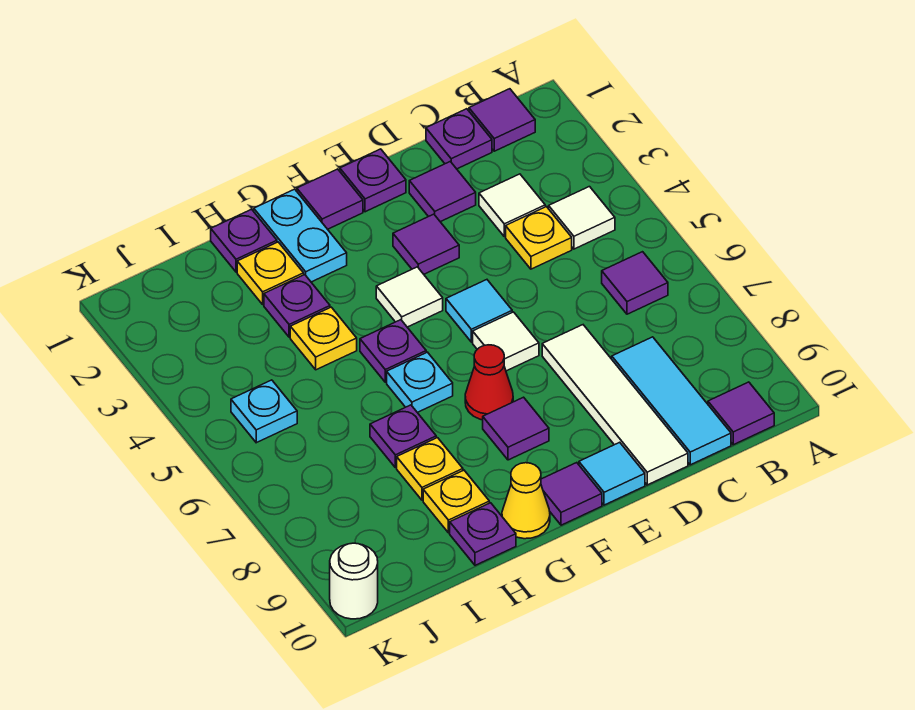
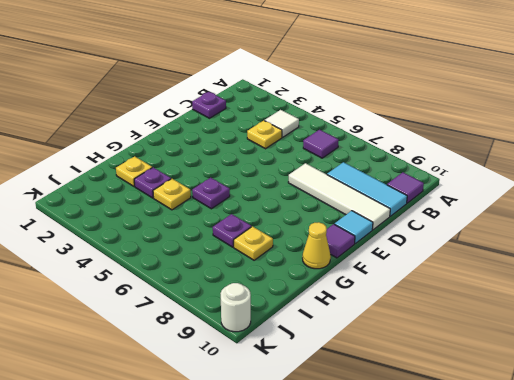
none -> purple 1x1 tile [469,89,535,151]
none -> white 1x1 tile [479,174,545,237]
none -> purple 1x1 tile [409,162,476,222]
none -> purple 1x1 plate [340,149,406,212]

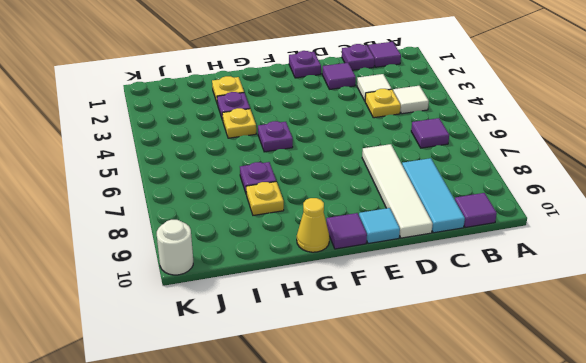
none -> purple 1x1 tile [393,214,459,274]
none -> cyan 1x1 tile [446,280,512,342]
none -> white 1x1 tile [473,312,539,371]
none -> purple 1x1 tile [297,169,363,229]

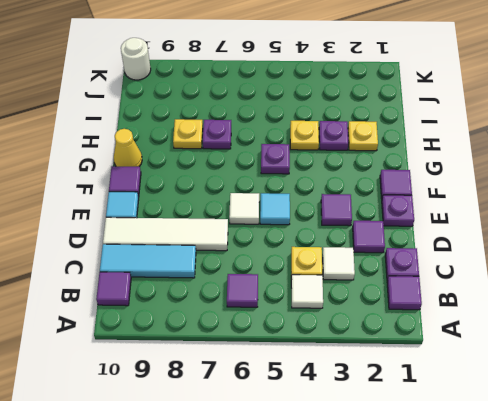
none -> white 1x1 tile [376,267,443,327]
none -> red 1x1 cone [465,345,513,420]
none -> purple 1x1 tile [483,397,549,460]
none -> cyan 1x2 plate [254,189,347,282]

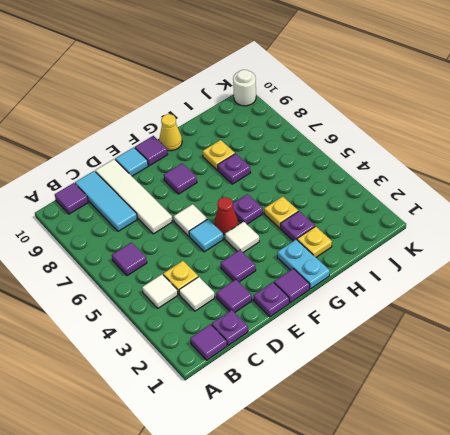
red 1x1 cone [214,197,238,235] -> red 1x1 cone moved to [465,345,513,420]
none -> cyan 1x1 plate [387,352,453,412]
none -> purple 1x1 plate [211,209,277,272]
none -> yellow 1x1 plate [423,470,489,533]
none -> purple 1x1 plate [450,503,516,565]

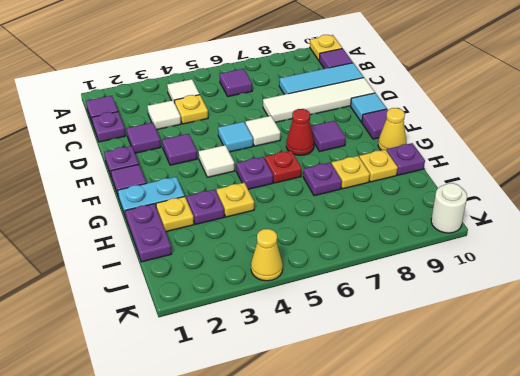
yellow 1x1 plate [310,35,342,60] -> none
red 1x1 plate [265,151,302,183] -> cyan 1x1 plate [387,352,453,412]
purple 1x2 plate [125,204,172,262] -> purple 1x1 plate [211,209,277,272]
yellow 1x1 cone [251,229,283,281] -> none
none -> cyan 1x1 plate [231,380,297,443]

